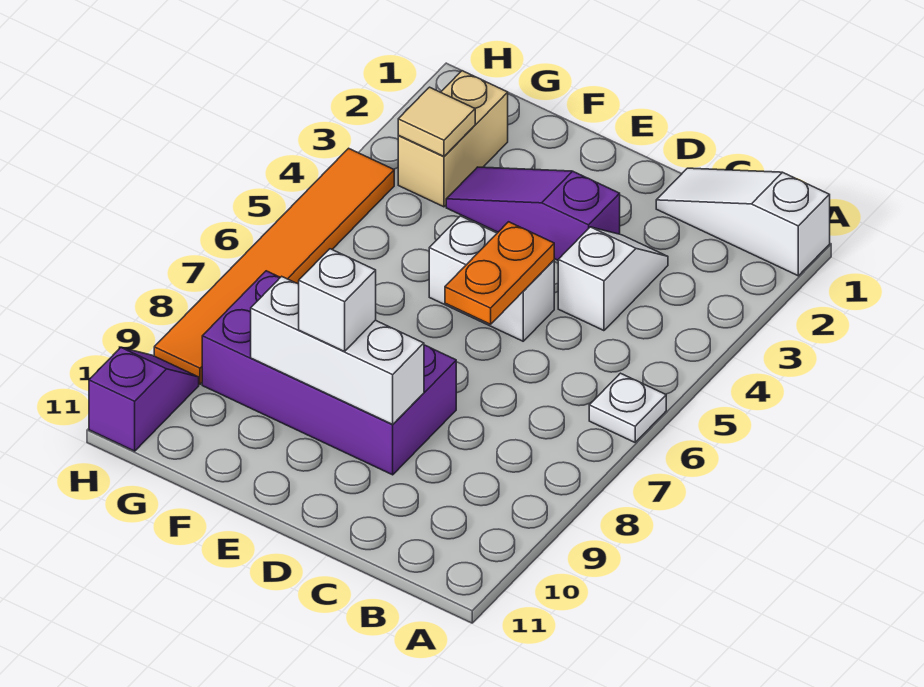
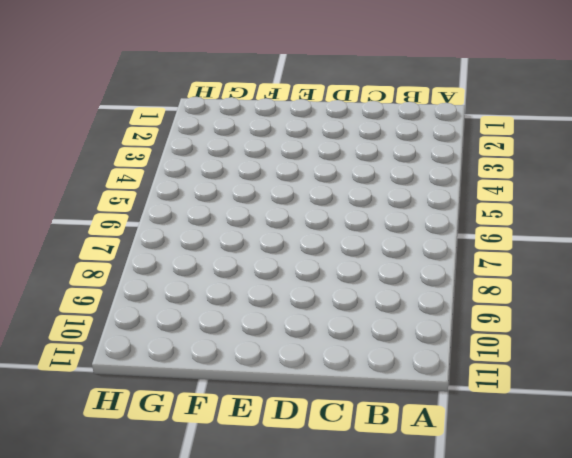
none -> white 1x3 slope [656,168,830,276]
none -> white 1x1 plate [589,373,666,442]
none -> white 1x2 slope [558,227,668,331]

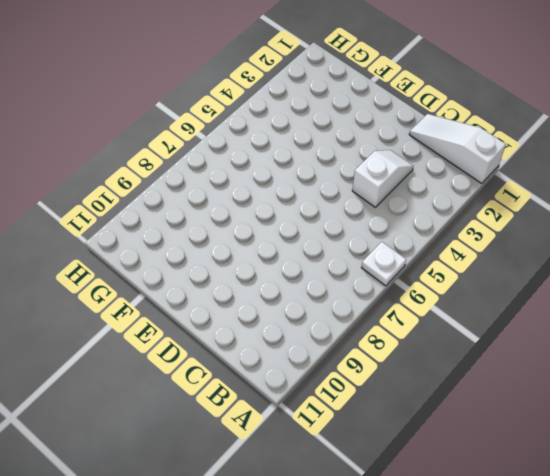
none -> purple 1x3 slope [446,167,620,260]
none -> white 1x2 brick [429,216,554,341]
none -> purple 2x4 brick [202,271,456,475]

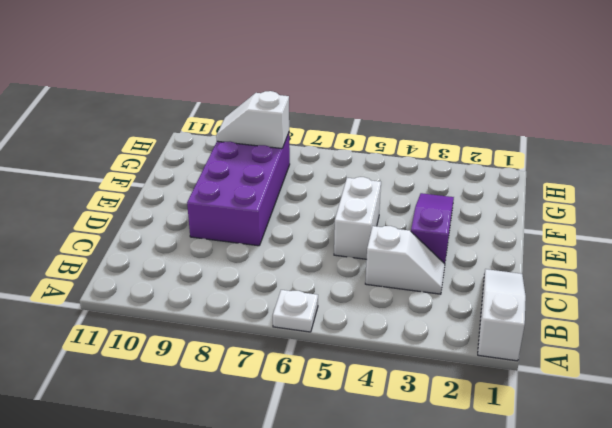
white 1x2 slope [216,91,289,148] -> none
none -> tan 1x2 brick [398,71,508,207]
none -> orange 1x6 tile [154,148,394,384]
none -> purple 1x2 slope [89,348,199,451]

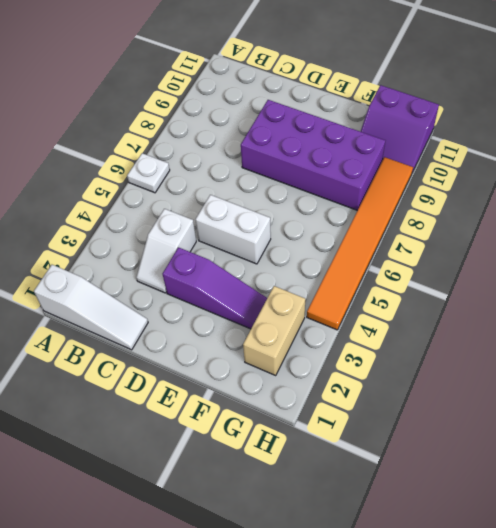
purple 2x2 slope [361,85,439,173] -> purple 1x2 slope [89,348,199,451]
none -> orange 1x2 plate [445,222,554,324]
none -> white 1x3 brick [251,276,424,424]
none -> tan 1x1 tile [398,87,475,156]

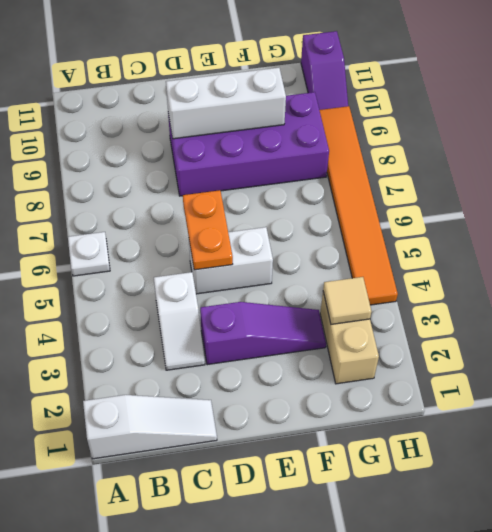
none -> white 1x1 brick [299,249,376,351]

